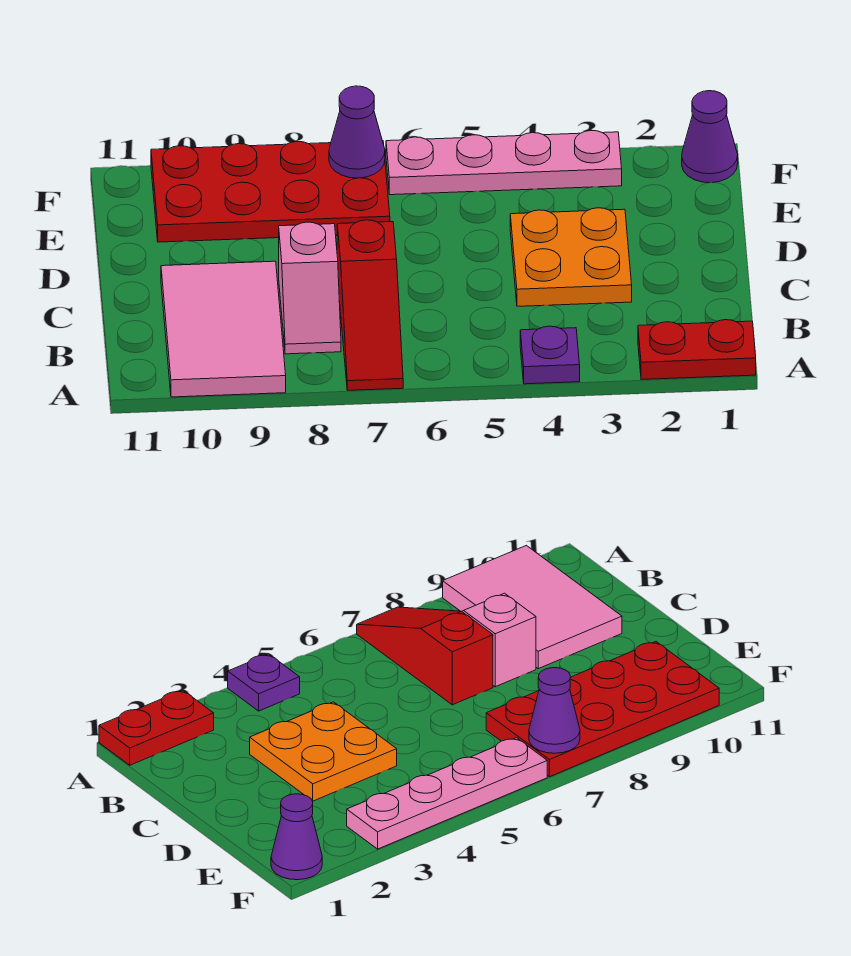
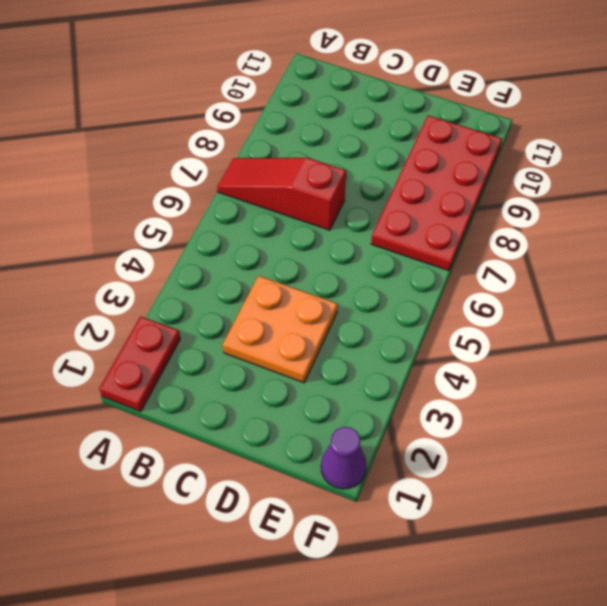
none -> purple 1x1 plate [520,326,580,384]
none -> pink 2x3 tile [161,261,286,397]

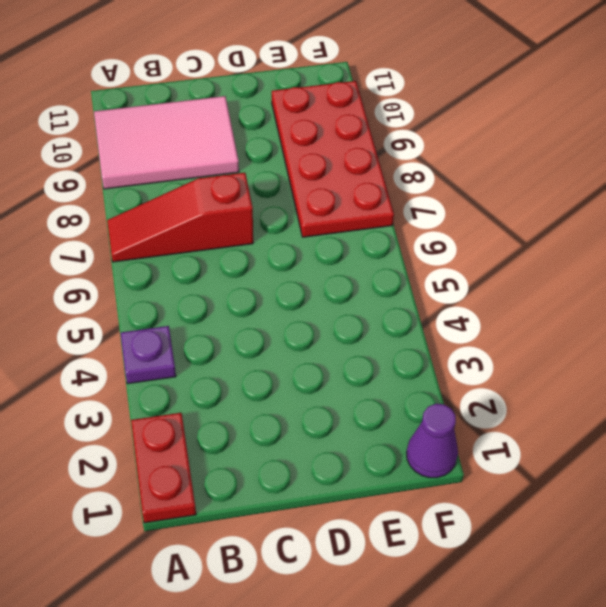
none -> pink 1x2 slope [279,222,341,354]
none -> orange 2x2 plate [510,208,632,306]

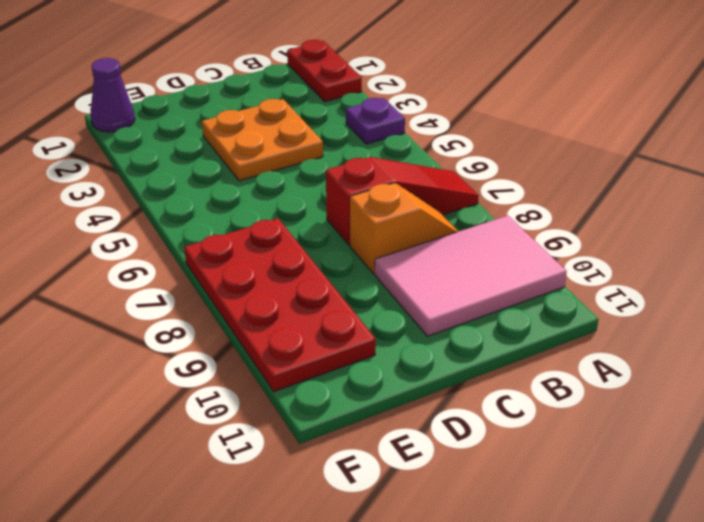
orange 1x2 slope [350,183,458,274] -> pink 1x2 slope [279,222,341,354]
none -> pink 1x4 plate [386,130,622,195]
none -> purple 1x1 cone [329,86,385,178]

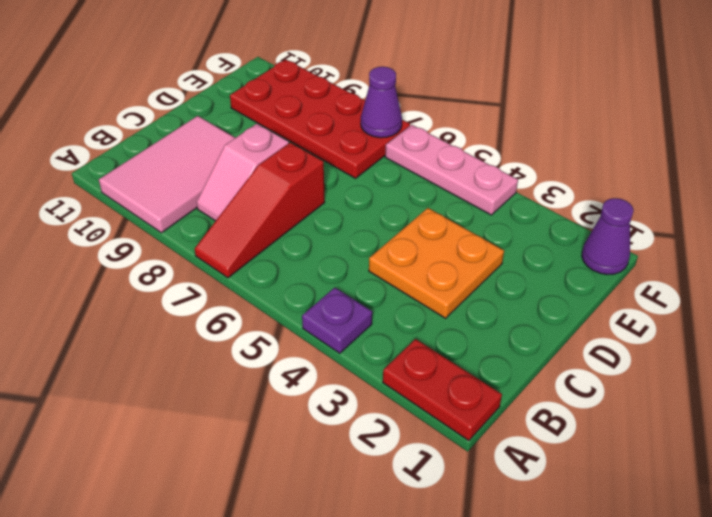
pink 1x3 plate [385,125,518,215] -> pink 1x4 plate [386,130,622,195]

